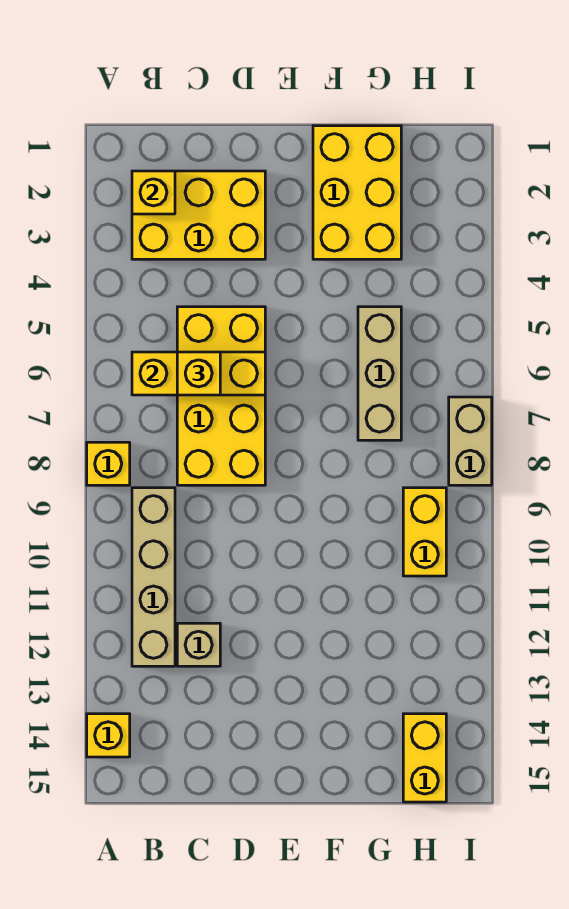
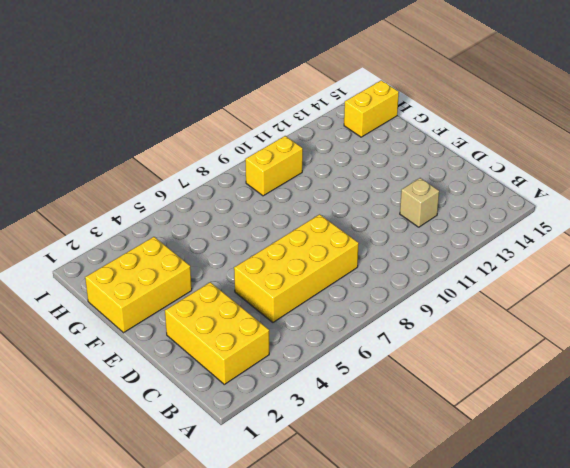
none -> yellow 1x1 brick [87,442,130,485]
none -> yellow 1x1 brick [87,714,130,757]
none -> tan 1x4 brick [132,488,175,666]

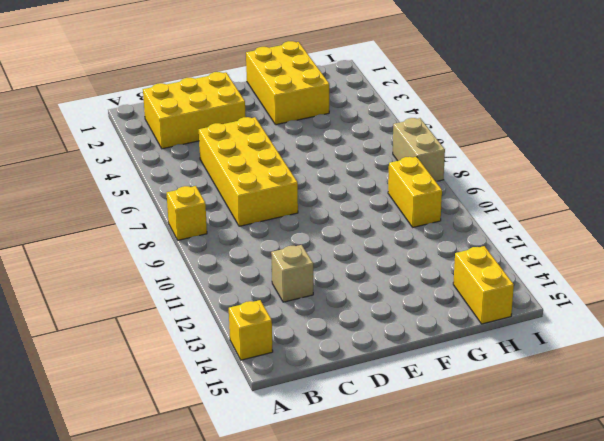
none -> tan 1x4 brick [132,488,175,666]
none -> tan 1x3 brick [358,307,401,440]
none -> yellow 1x1 brick [132,171,175,214]

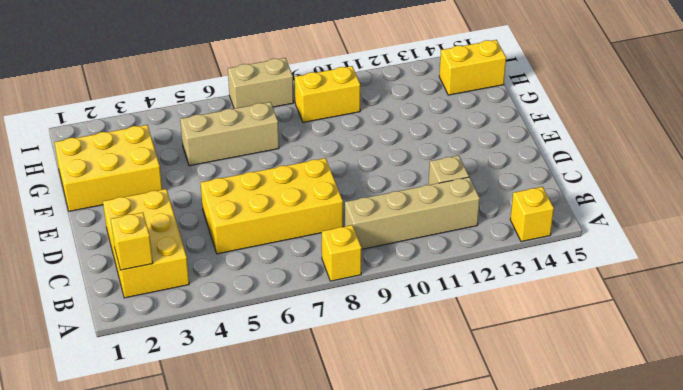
none -> yellow 1x3 brick [132,352,265,395]
none -> yellow 1x1 brick [177,352,220,395]

